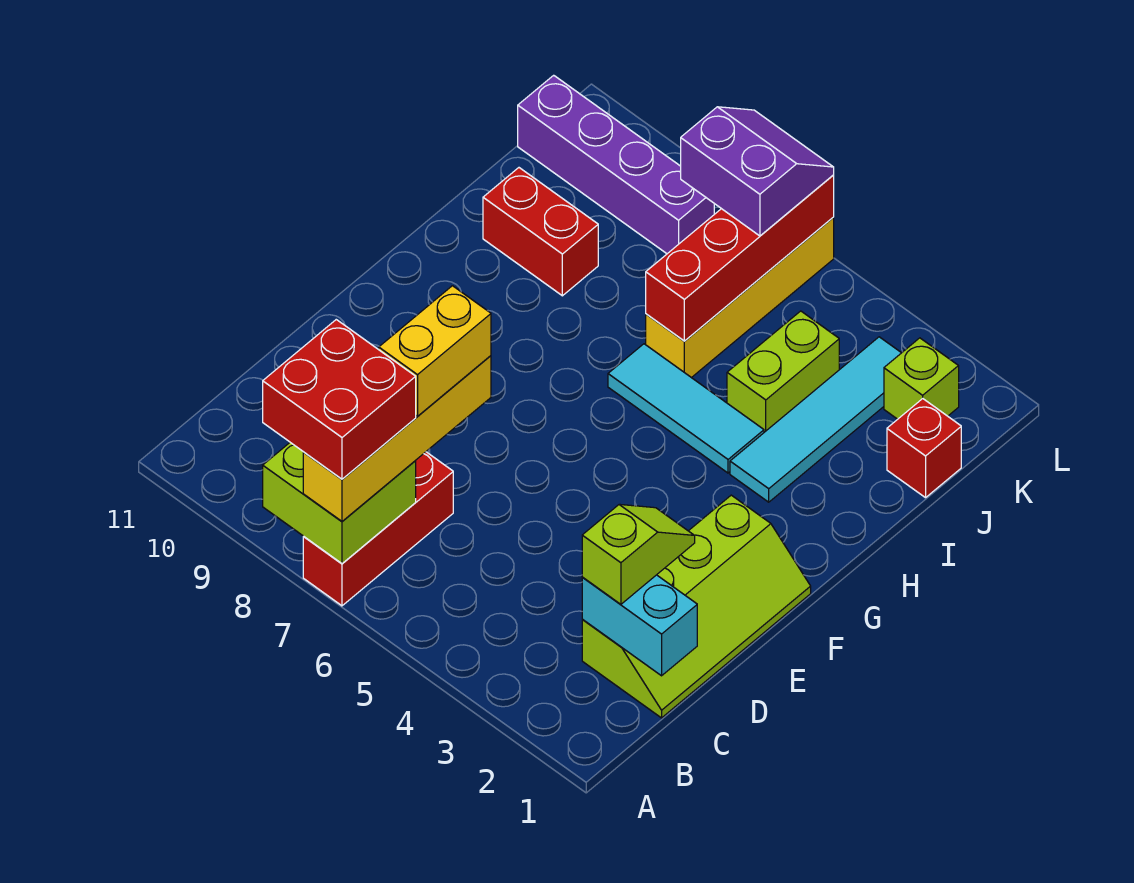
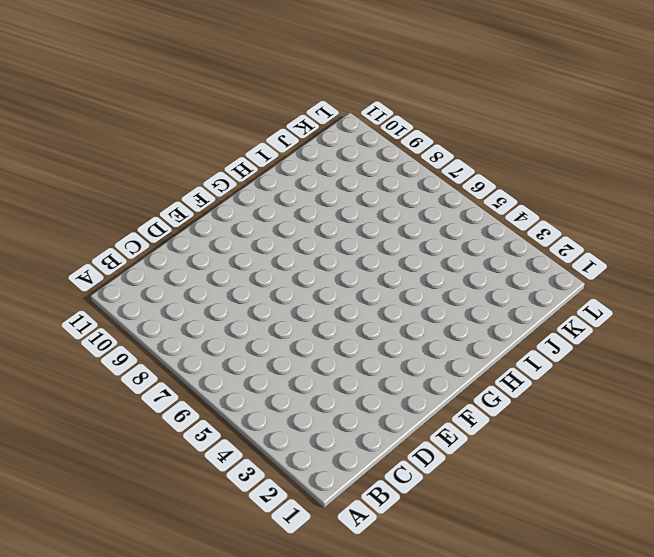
none -> red 1x3 brick [303,452,453,606]
none -> lime 2x4 slope [582,495,811,718]
none -> cyan 1x4 tile [730,337,901,502]

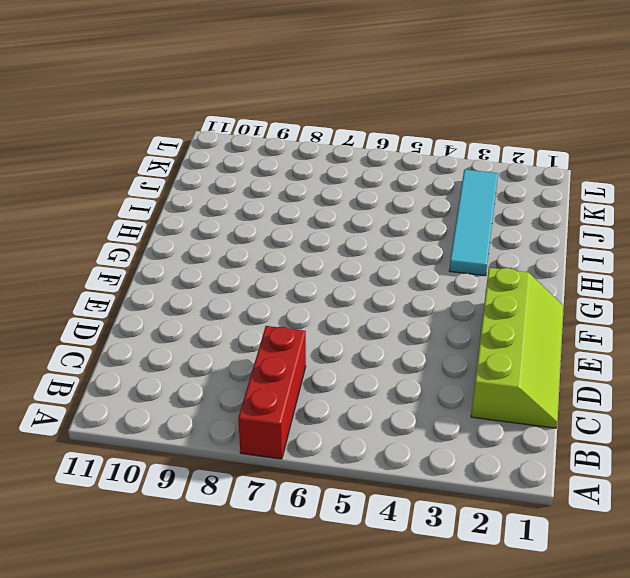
none -> cyan 1x3 tile [608,344,764,473]
none -> lime 1x2 brick [727,311,839,432]
none -> yellow 1x4 brick [646,218,834,378]

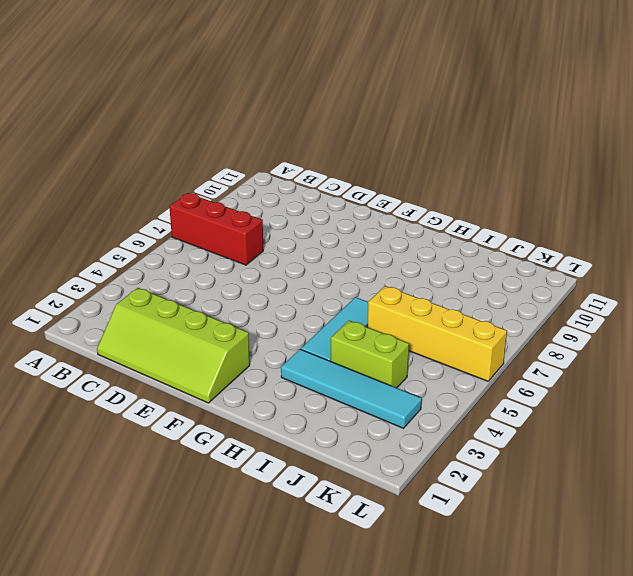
none -> red 1x2 brick [483,168,598,296]
none -> red 1x1 brick [887,399,961,498]
none -> lime 1x1 brick [884,338,959,419]

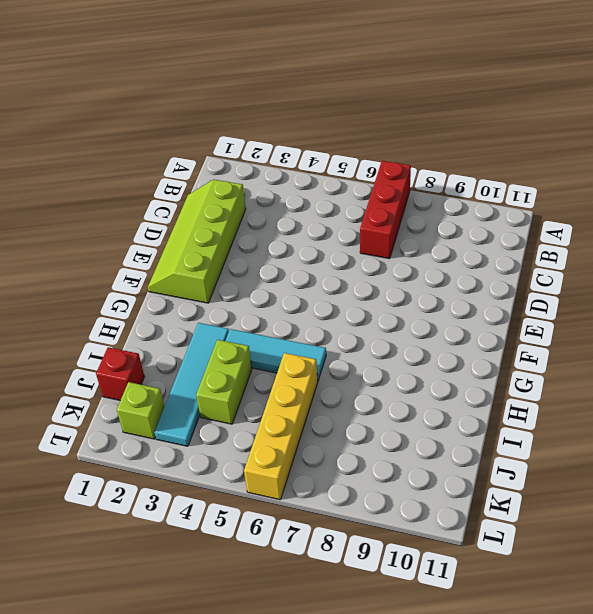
none -> red 1x2 brick [483,168,598,296]
none -> purple 1x4 brick [518,75,714,254]
none -> lime 2x2 brick [263,443,416,564]

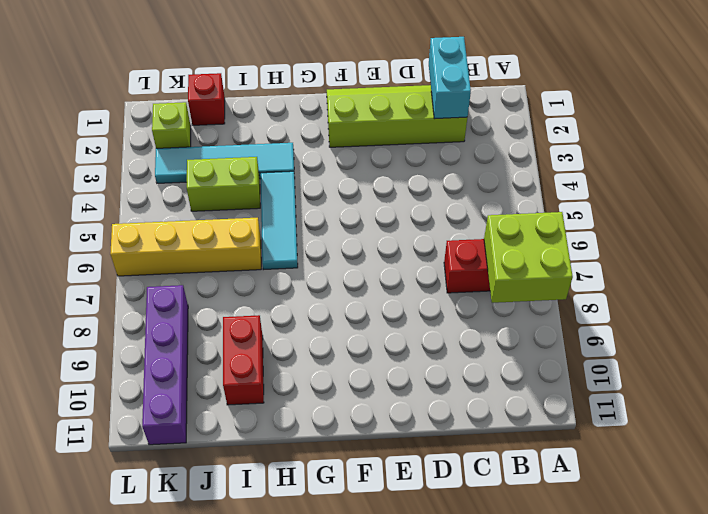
none -> red 1x4 brick [646,175,834,341]
none -> yellow 1x4 brick [303,356,491,521]
none -> lime 1x2 slope [582,504,695,604]

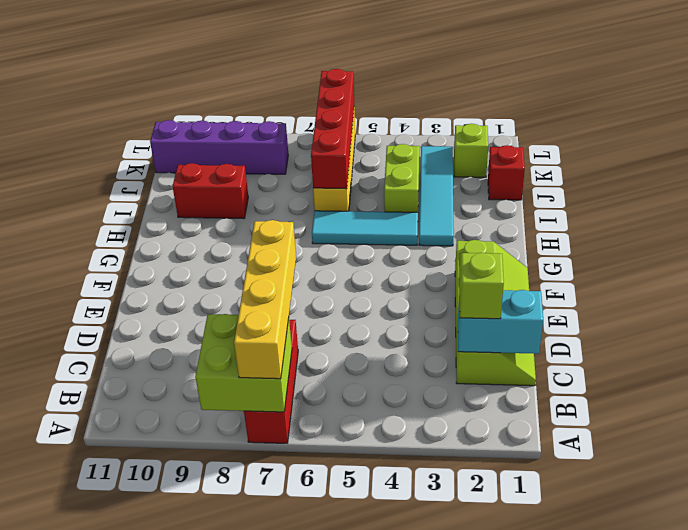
none -> purple 2x2 slope [681,107,834,236]
none -> red 2x2 brick [263,320,416,479]
none -> yellow 1x2 brick [379,286,491,416]

